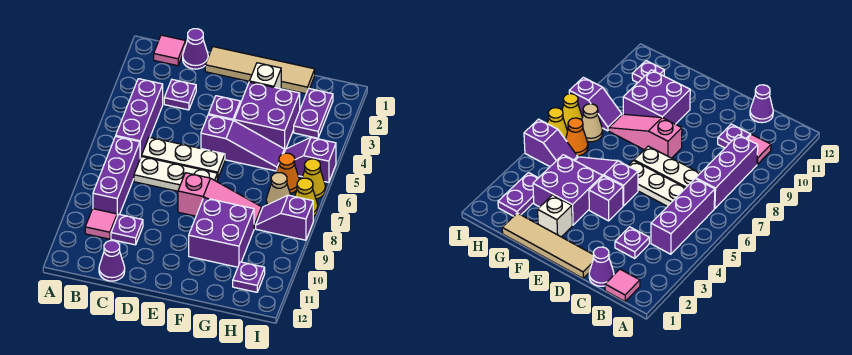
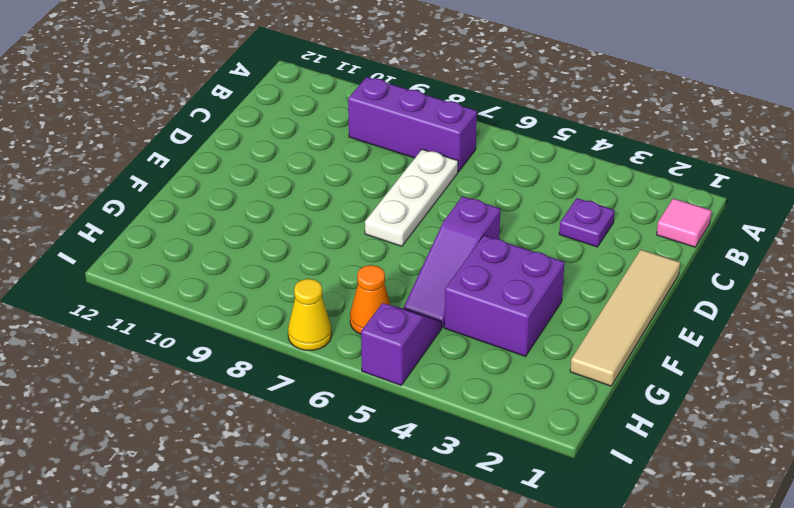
none -> purple 1x3 brick [116,79,163,158]
none -> pink 1x1 tile [85,209,117,239]
none -> purple 1x1 cone [183,29,208,69]

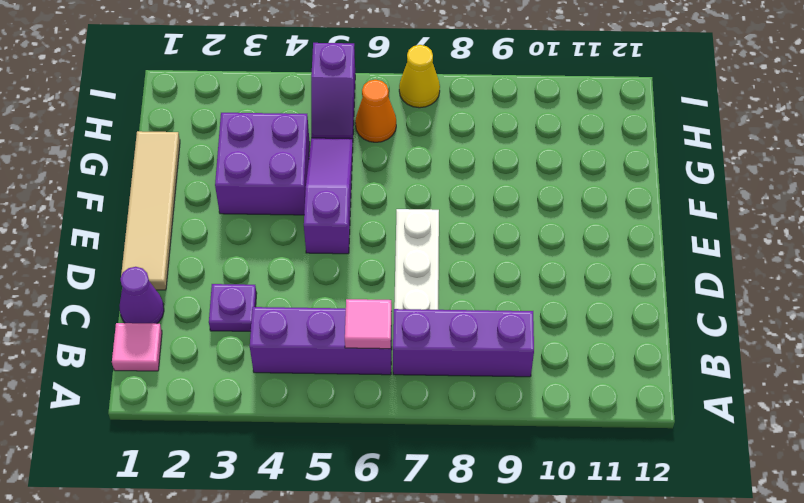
pink 1x1 tile [345,299,392,349] -> pink 1x1 tile moved to [85,209,117,239]
none -> white 1x3 plate [142,137,225,179]
none -> purple 1x1 plate [111,214,143,245]
none -> purple 1x1 cone [99,241,125,281]

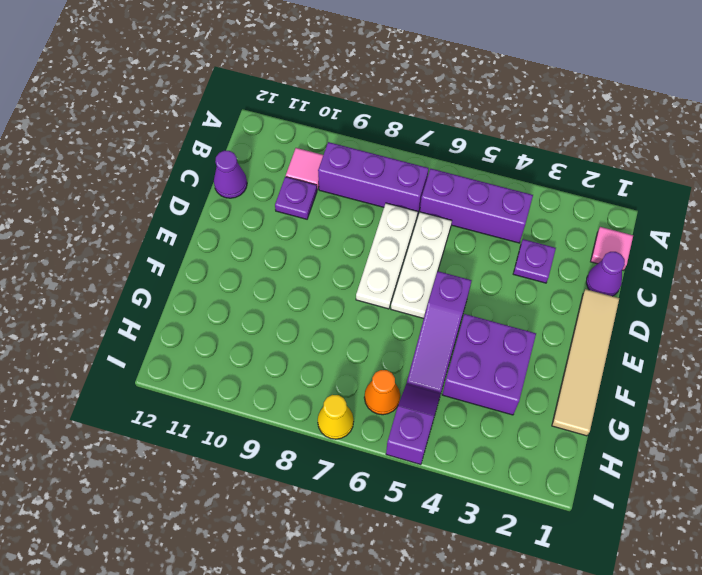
none -> purple 1x1 brick [208,96,240,120]
none -> pink 1x3 slope [178,173,262,228]
none -> white 1x1 brick [249,63,281,89]

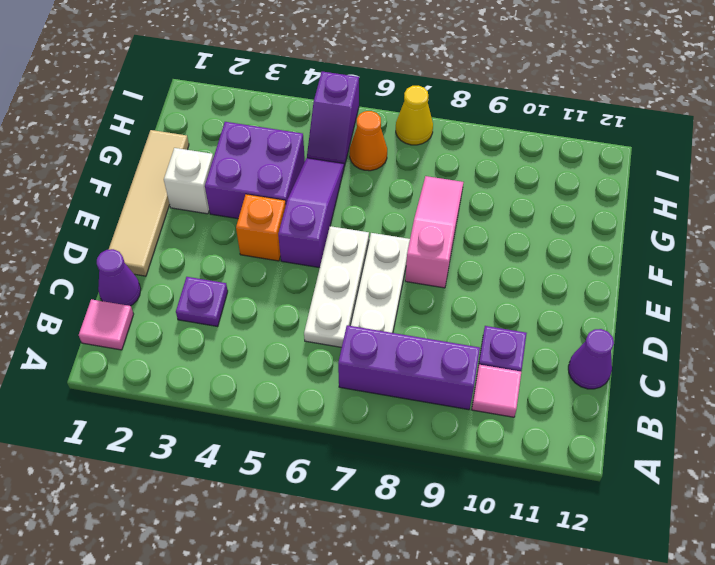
orange 1x1 brick [236,194,286,261] -> purple 1x1 brick [208,96,240,120]
none -> purple 1x3 brick [116,79,163,158]
none -> purple 2x2 brick [189,198,254,267]
none -> purple 1x2 plate [294,89,333,138]

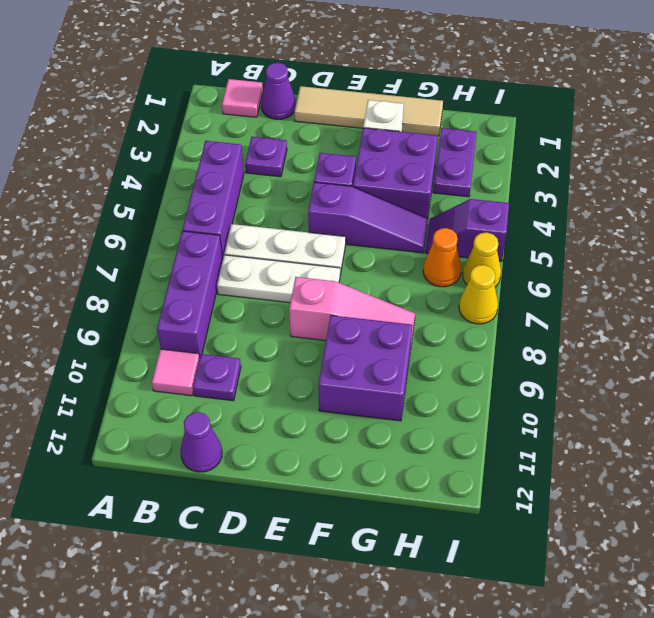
none -> tan 1x1 cone [266,173,291,205]
none -> purple 1x2 slope [256,195,313,240]
none -> purple 1x1 plate [233,262,265,292]

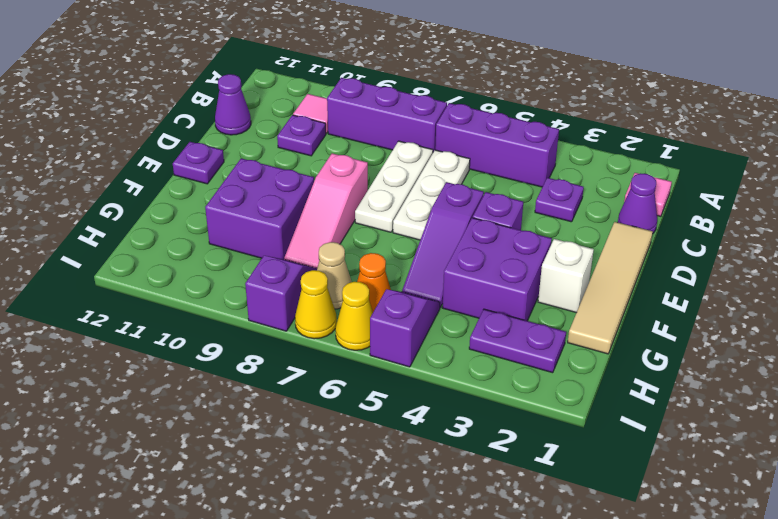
purple 1x1 plate [173,142,224,184] -> purple 1x1 plate moved to [233,262,265,292]

